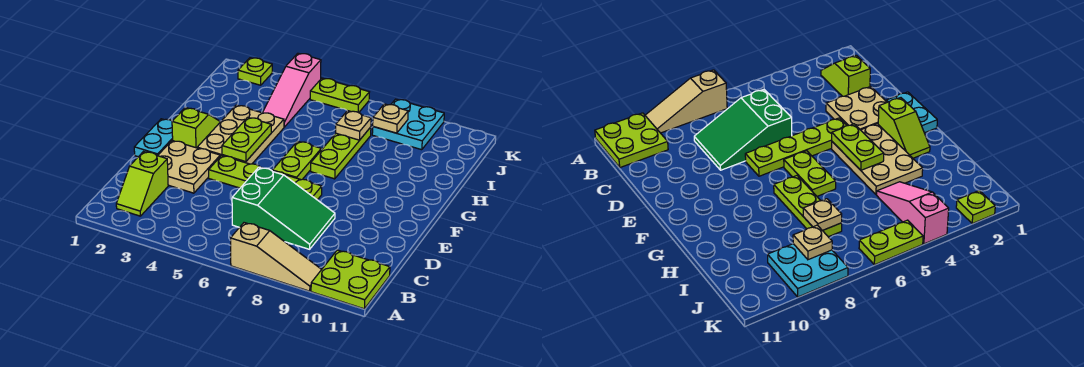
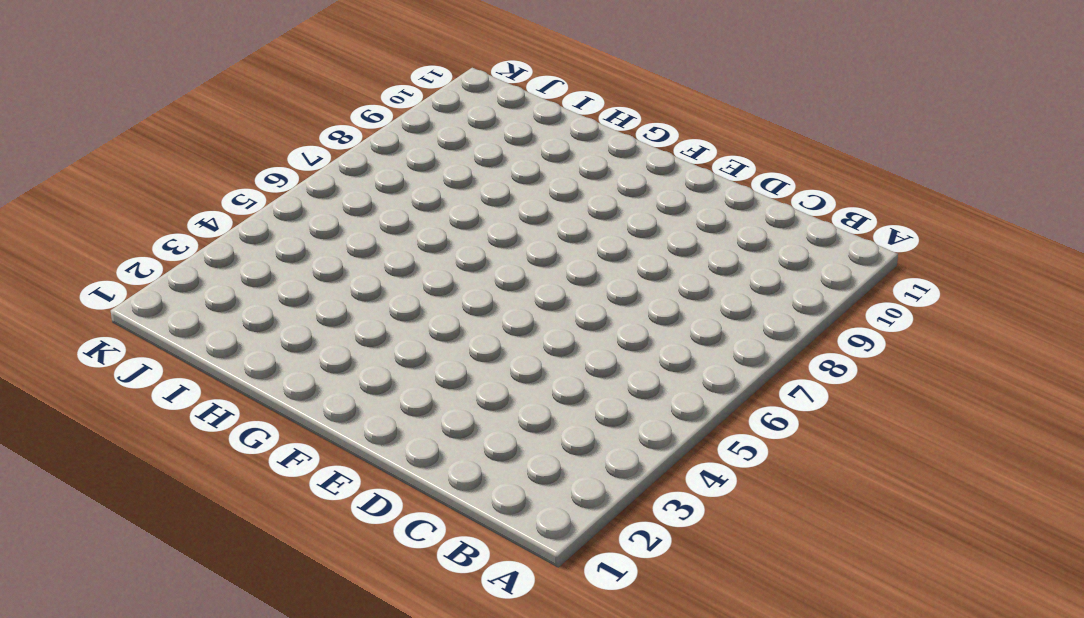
none -> tan 1x3 slope [231,223,322,291]
none -> lime 2x2 plate [311,250,390,309]
none -> lime 1x2 slope [116,152,168,216]

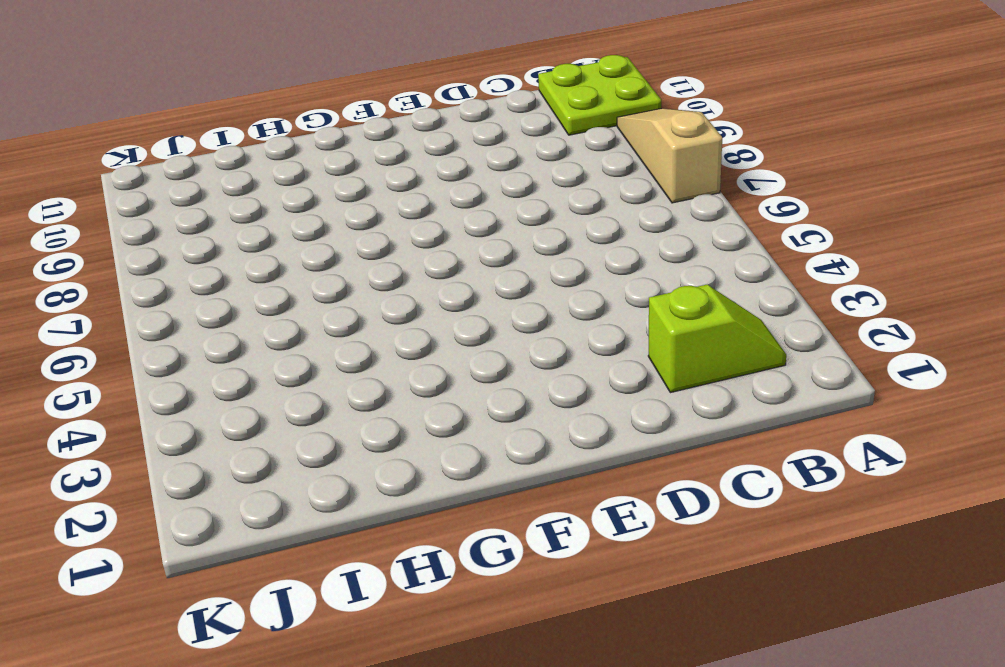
none -> green 2x3 slope [232,167,335,249]
none -> tan 2x2 plate [158,141,220,193]
none -> cyan 1x2 plate [134,119,173,157]

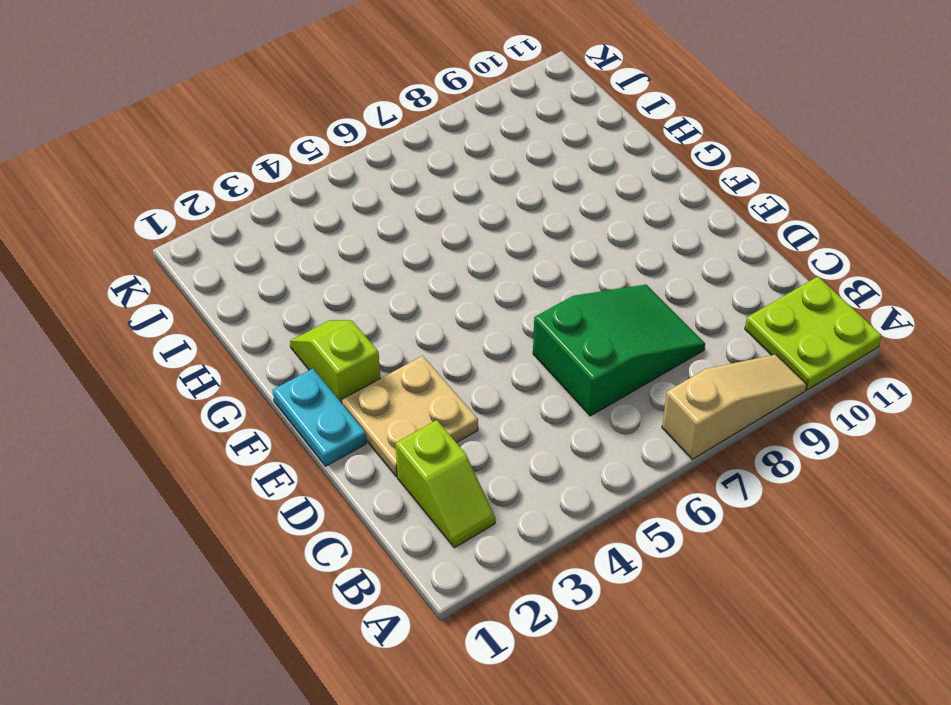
none -> lime 1x4 plate [209,156,322,200]
none -> tan 2x3 plate [197,105,284,164]
none -> lime 1x2 plate [272,141,321,180]

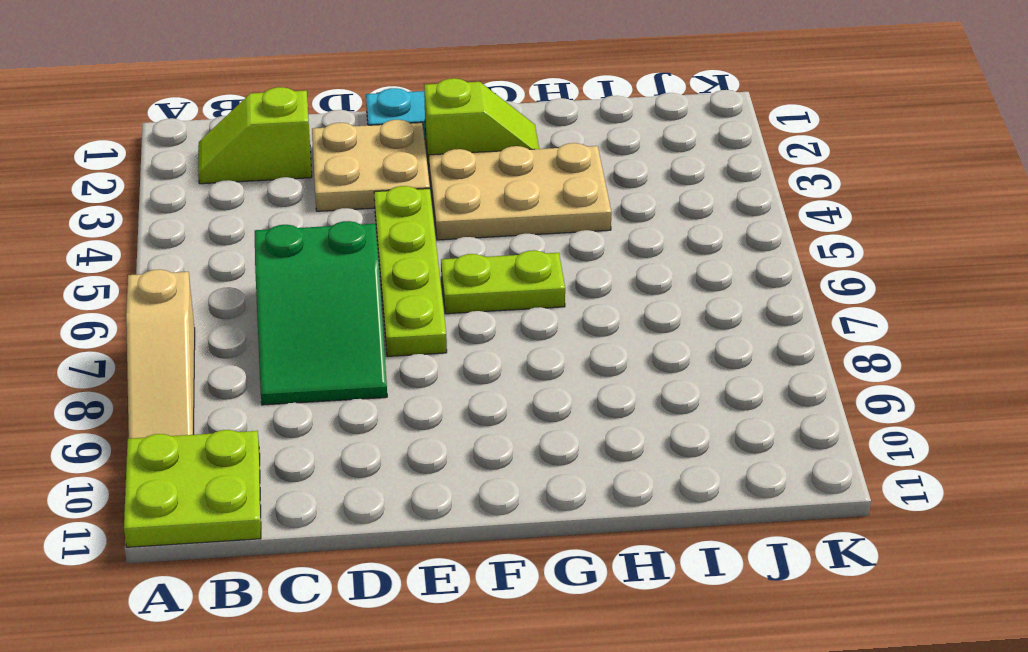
none -> lime 1x3 plate [311,127,371,179]
none -> pink 1x3 slope [263,53,321,127]
none -> cyan 2x2 plate [372,99,444,150]

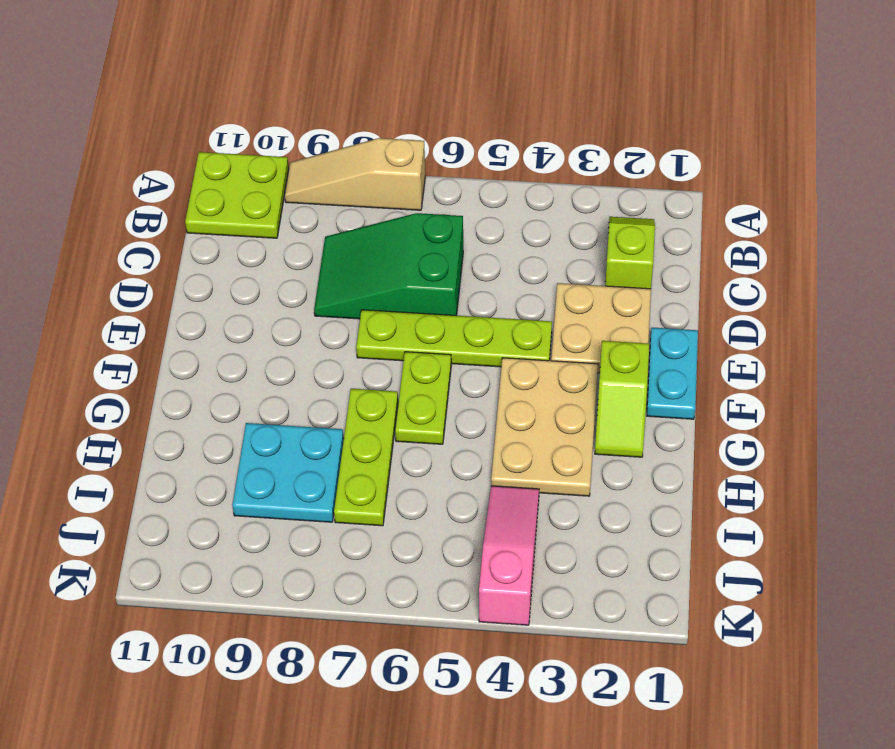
cyan 2x2 plate [233,423,344,522] -> cyan 2x2 plate moved to [372,99,444,150]
none -> lime 1x1 plate [238,58,272,85]
none -> lime 1x2 plate [310,78,369,113]
none -> lime 1x2 plate [222,117,271,162]

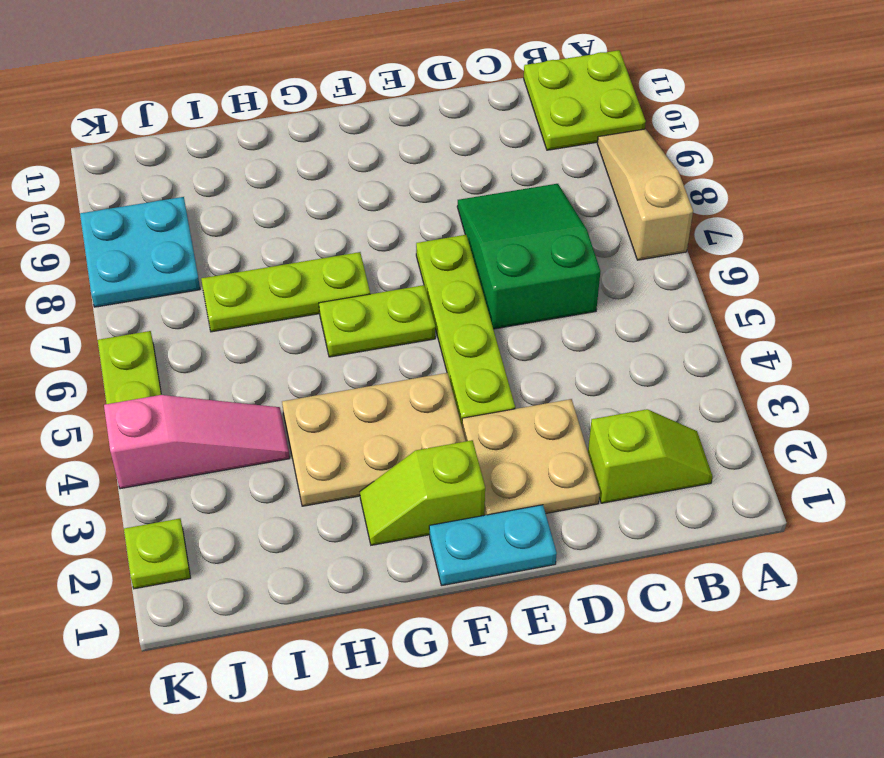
none -> lime 1x2 plate [222,117,271,162]
none -> tan 1x1 plate [336,111,371,140]
none -> tan 1x1 plate [373,104,408,133]

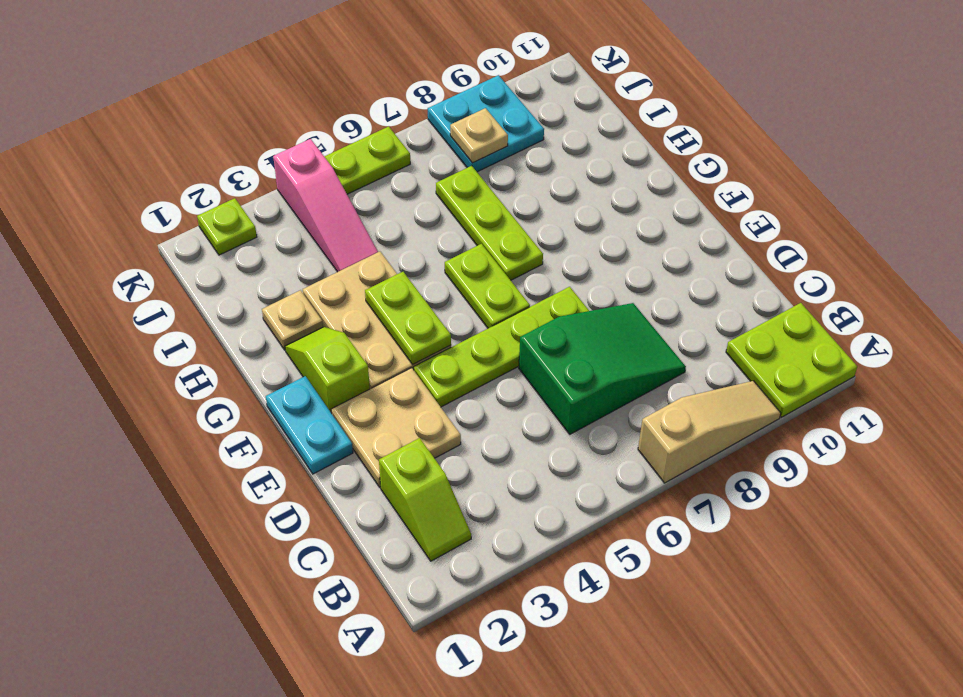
tan 1x1 plate [262,290,323,350] -> tan 1x1 plate moved to [336,111,371,140]

